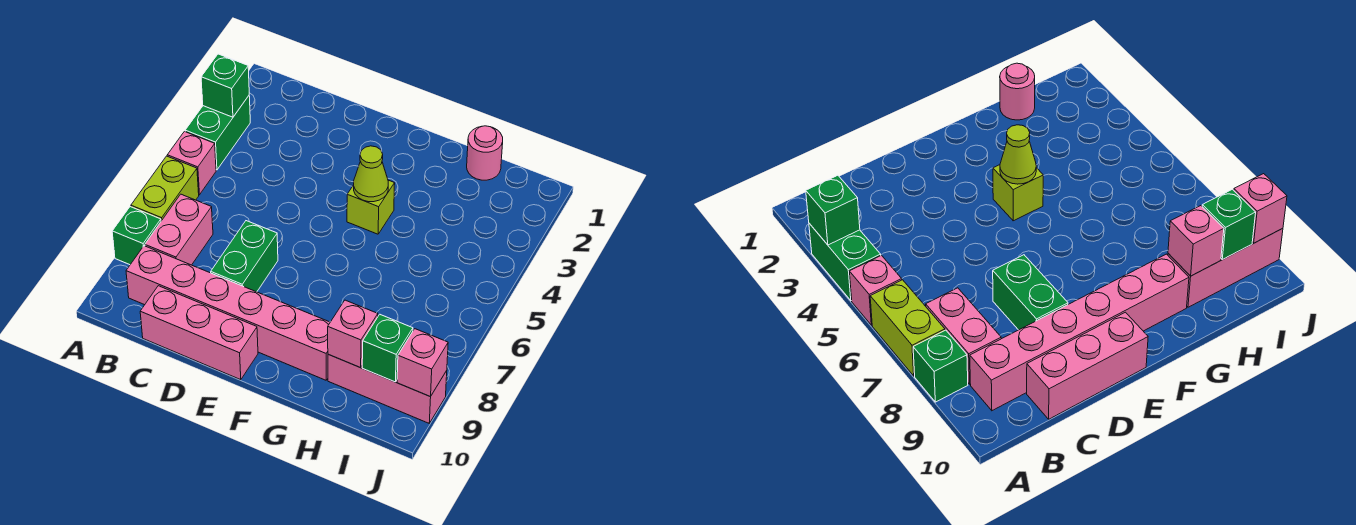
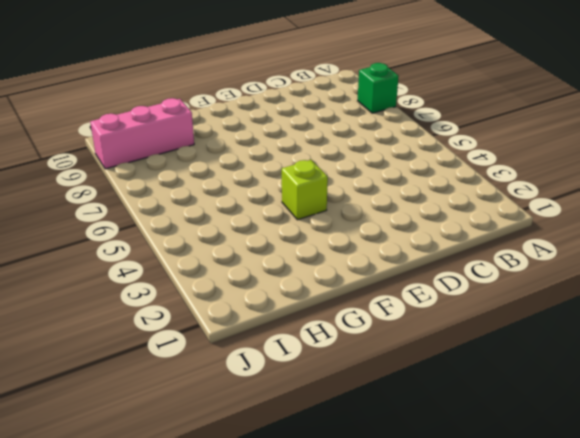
none -> green 1x2 brick [185,96,250,170]
none -> pink 1x1 brick [167,132,216,195]
none -> lime 1x2 brick [131,156,199,221]

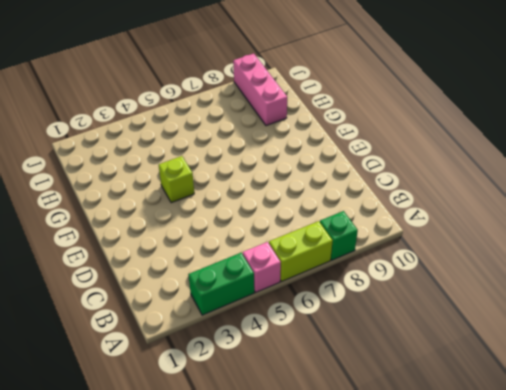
none -> pink 1x2 brick [145,194,213,265]
none -> pink 1x6 brick [126,246,330,380]
none -> pink 1x3 brick [140,286,258,380]

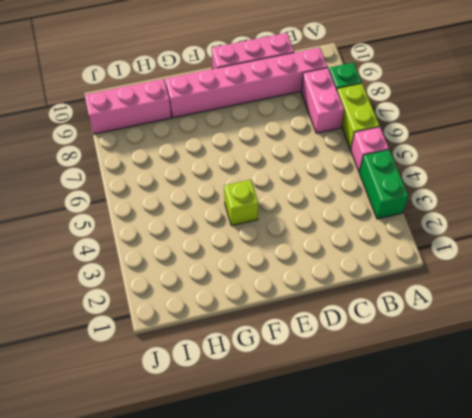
none -> green 1x2 brick [211,221,278,292]
none -> pink 1x1 round brick [467,126,503,180]
none -> green 1x1 brick [201,54,249,117]

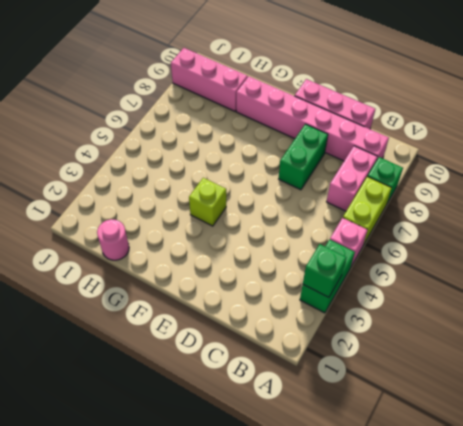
none -> lime 1x1 cone [354,146,388,202]
none -> pink 1x1 brick [328,300,378,368]
none -> green 1x1 brick [362,314,413,382]

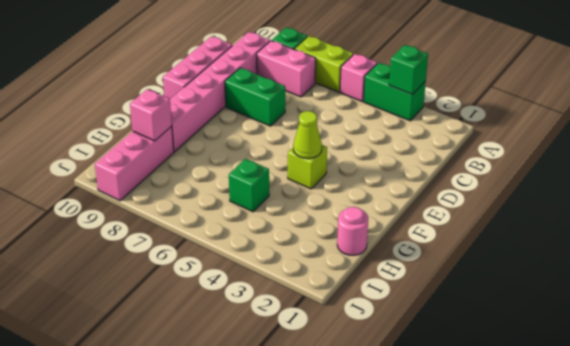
green 1x1 brick [229,159,269,212] -> green 1x1 brick moved to [362,314,413,382]
none -> pink 1x1 brick [397,329,448,397]

